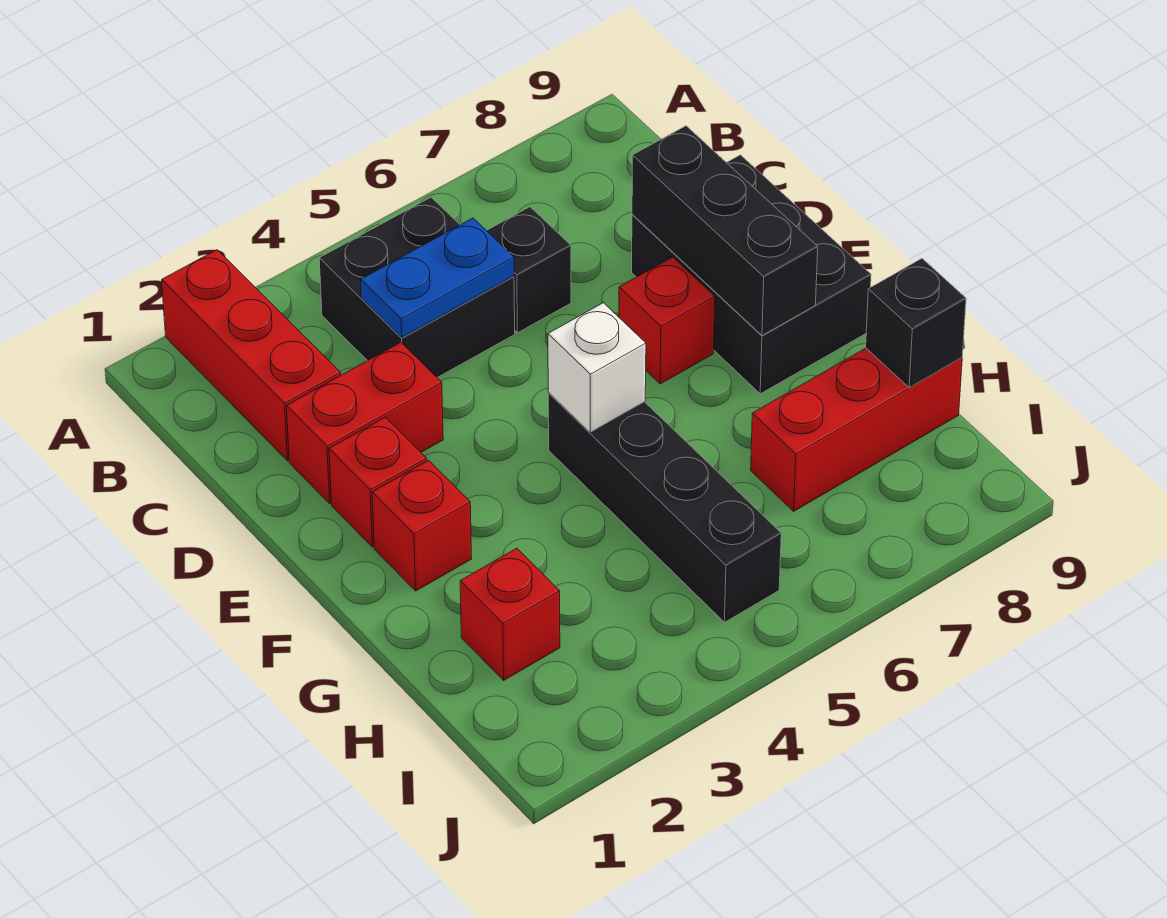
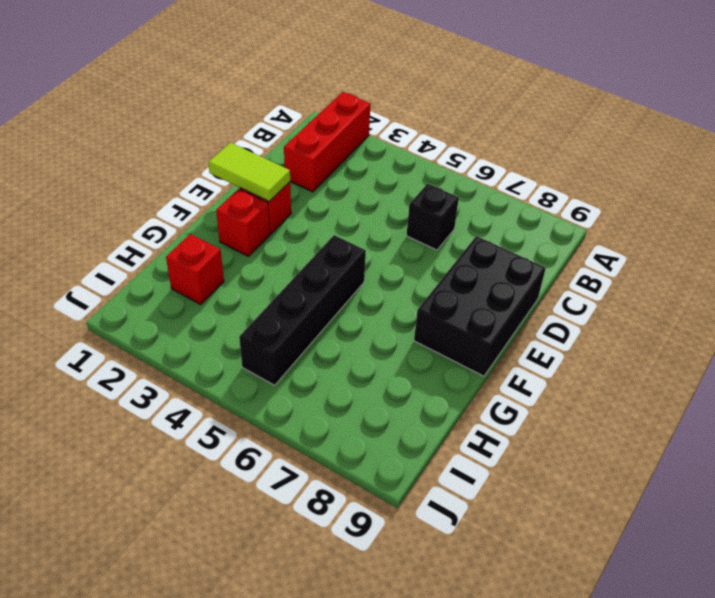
lime 1x2 tile [208,143,290,202] -> none
none -> black 2x2 brick [319,197,515,377]
none -> red 1x2 brick [287,342,443,503]
none -> red 1x1 brick [619,257,715,384]

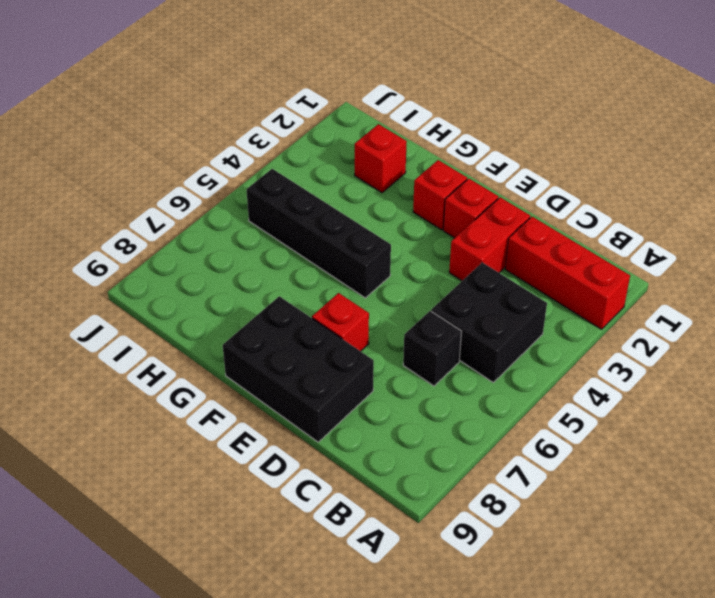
none -> red 1x3 brick [751,348,962,511]
none -> blue 1x2 plate [361,218,514,338]
none -> black 1x3 brick [632,126,818,335]

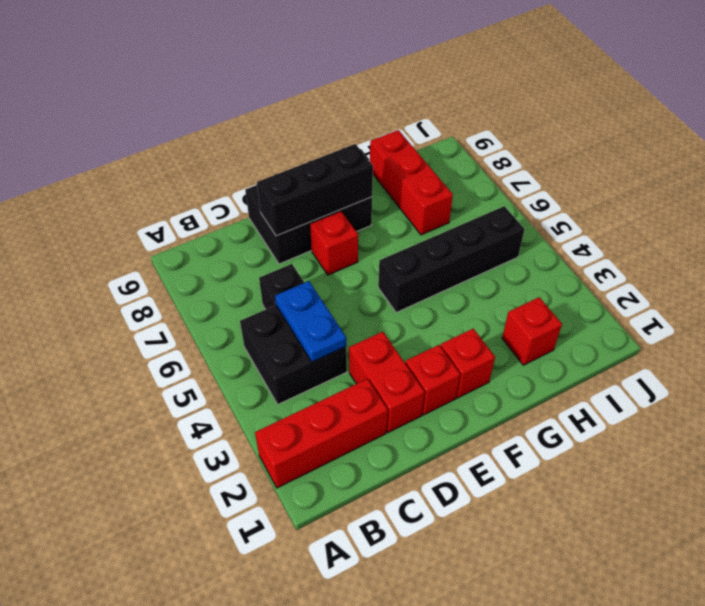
none -> white 1x1 brick [548,303,646,433]
none -> black 1x1 brick [866,259,966,388]

